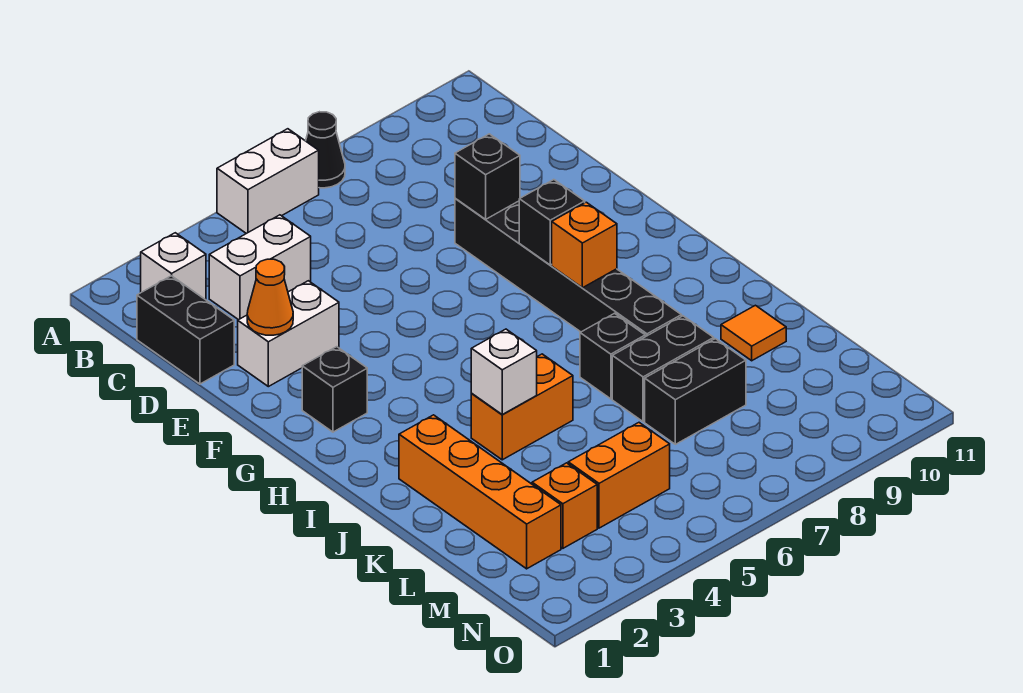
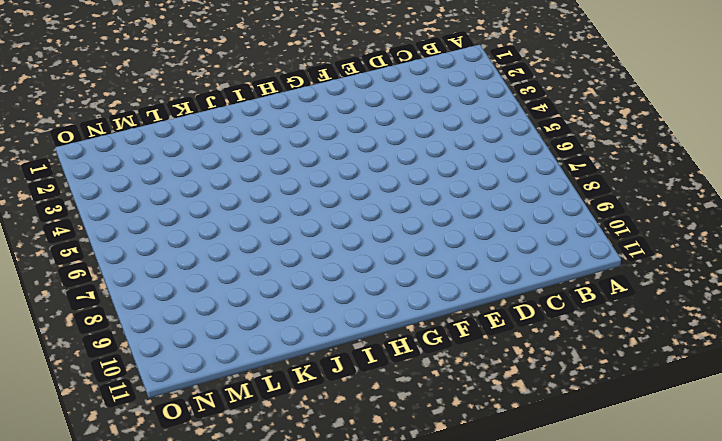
none -> white 1x2 brick [217,129,319,234]
none -> black 1x1 cone [306,112,345,188]
none -> white 1x1 brick [141,233,206,300]

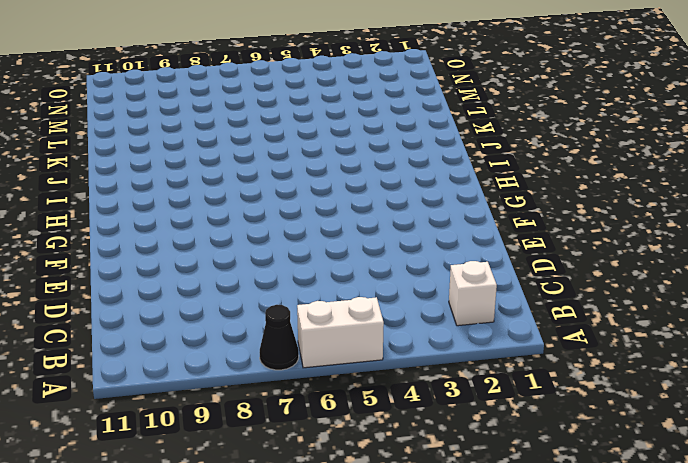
none -> black 1x2 brick [137,276,234,384]
none -> white 1x2 brick [209,215,311,320]
none -> white 1x2 brick [238,281,339,387]

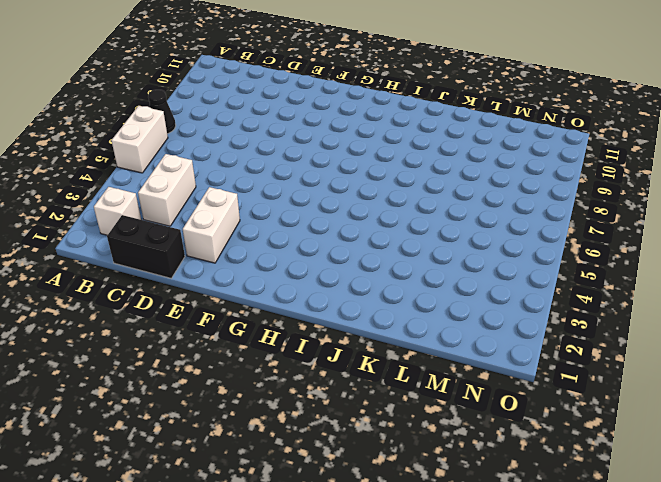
none -> black 1x6 brick [455,198,682,337]
none -> black 1x1 brick [302,347,367,432]
none -> orange 1x4 brick [399,415,561,569]

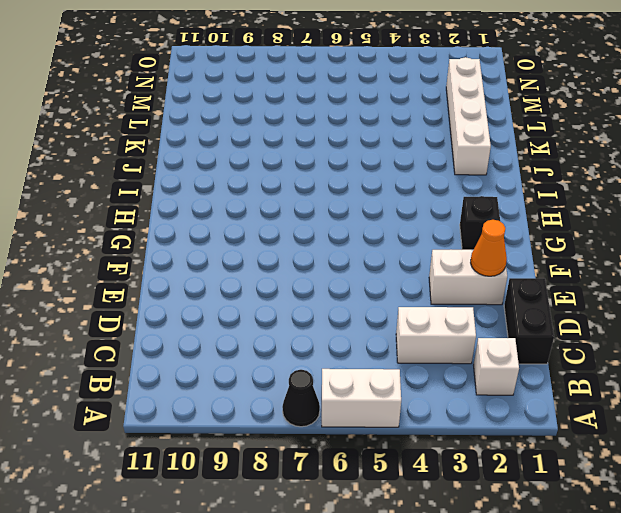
white 1x4 brick [446,57,491,175] -> orange 1x4 brick [399,415,561,569]
none -> black 1x6 brick [455,198,682,337]
none -> orange 1x2 brick [471,354,573,460]
none -> black 1x1 brick [580,313,645,399]

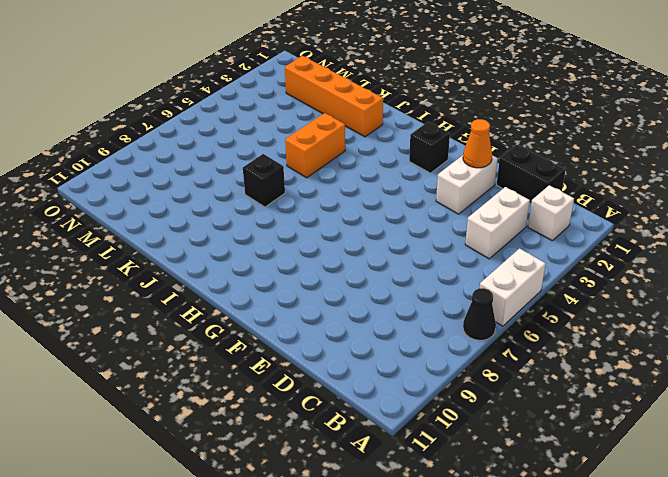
none -> black 1x6 brick [455,198,682,337]
none -> black 1x2 brick [612,316,714,422]
none -> orange 1x1 tile [721,305,786,361]

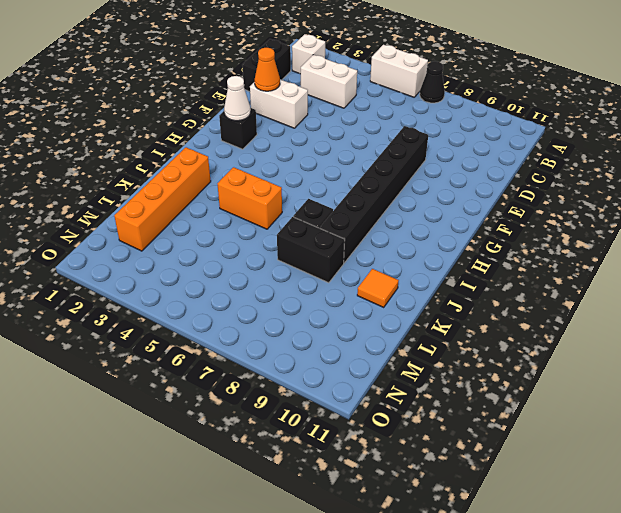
white 1x1 cone [224,76,251,121] -> none
none -> black 1x2 brick [645,339,746,444]
none -> orange 1x1 brick [532,463,597,548]
none -> orange 1x2 brick [568,423,670,528]

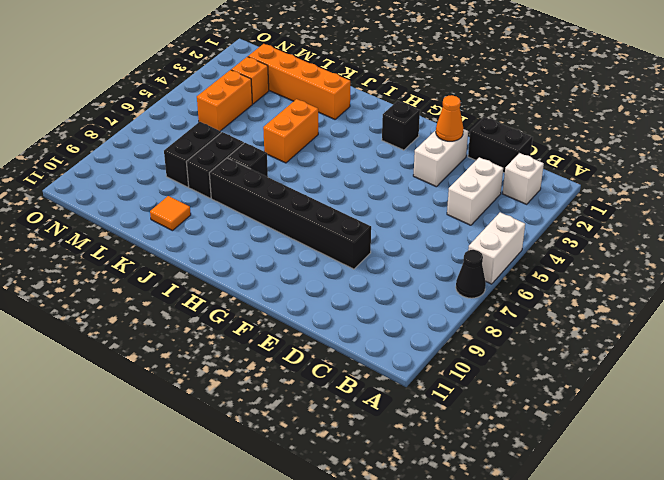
none -> black 1x1 brick [455,134,520,220]
none -> black 1x1 brick [519,180,585,265]
none -> orange 1x1 brick [552,202,617,288]

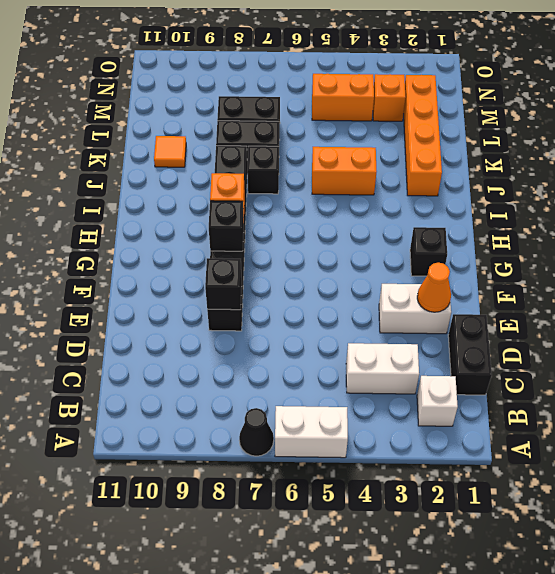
none -> white 1x1 brick [471,329,537,414]

